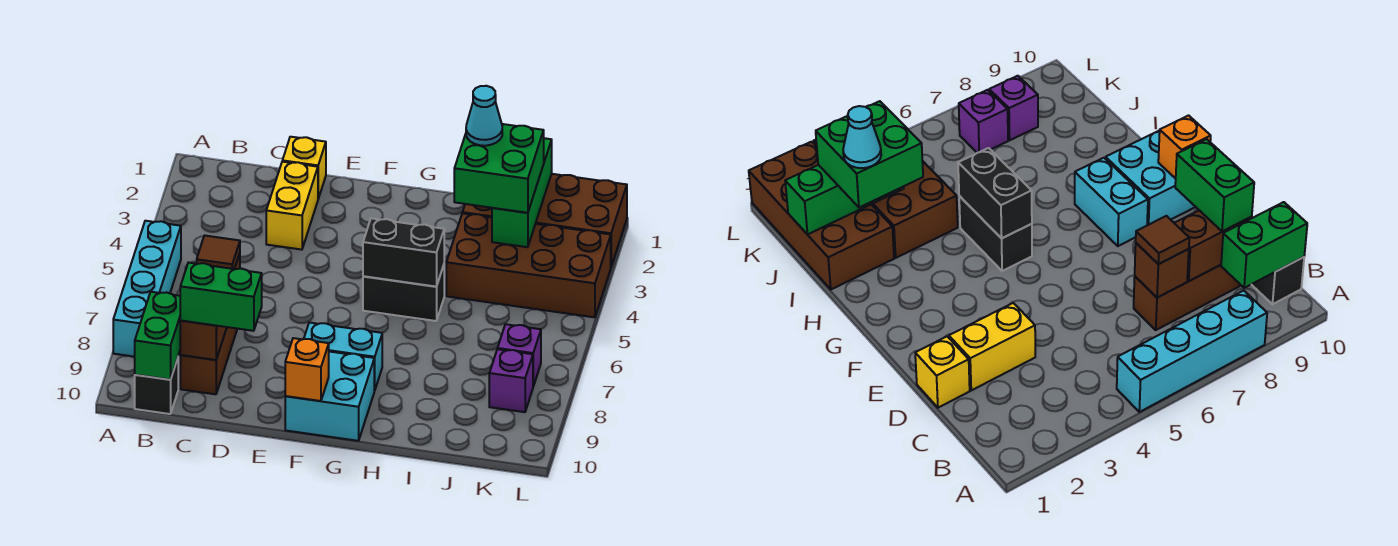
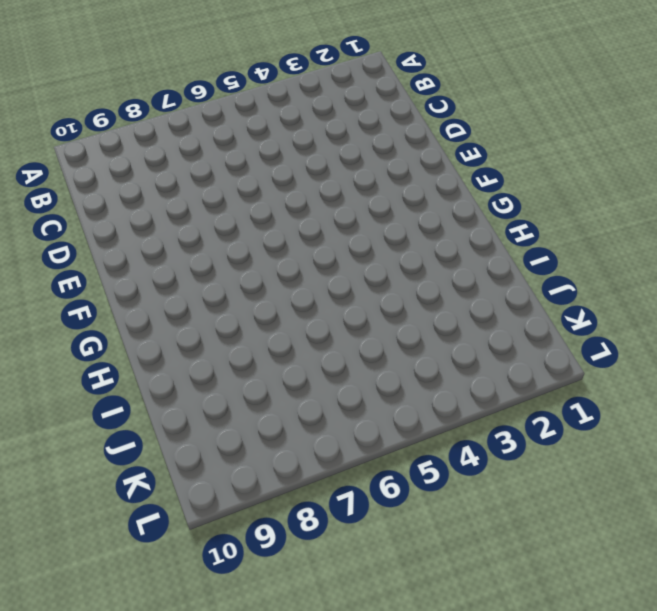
none -> cyan 1x4 brick [113,221,181,357]
none -> black 1x1 brick [135,358,178,414]
none -> brown 1x3 brick [180,327,237,394]

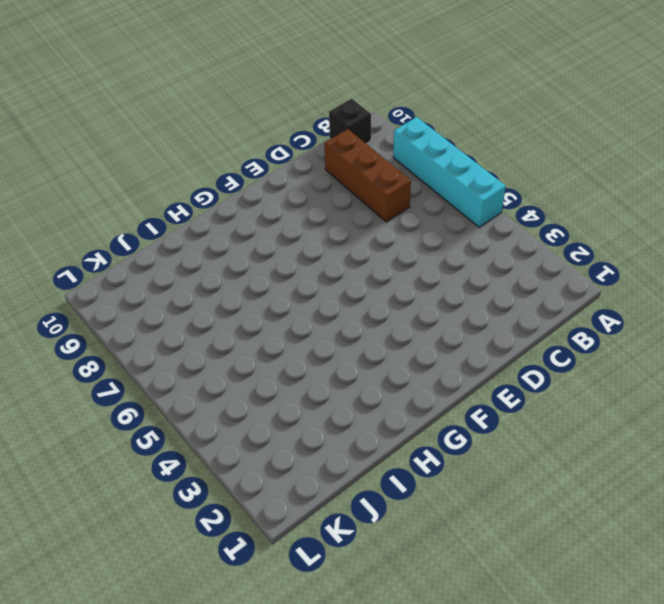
none -> yellow 1x1 brick [282,137,326,199]
none -> yellow 1x2 brick [266,162,318,250]
none -> cyan 1x2 brick [304,323,382,390]

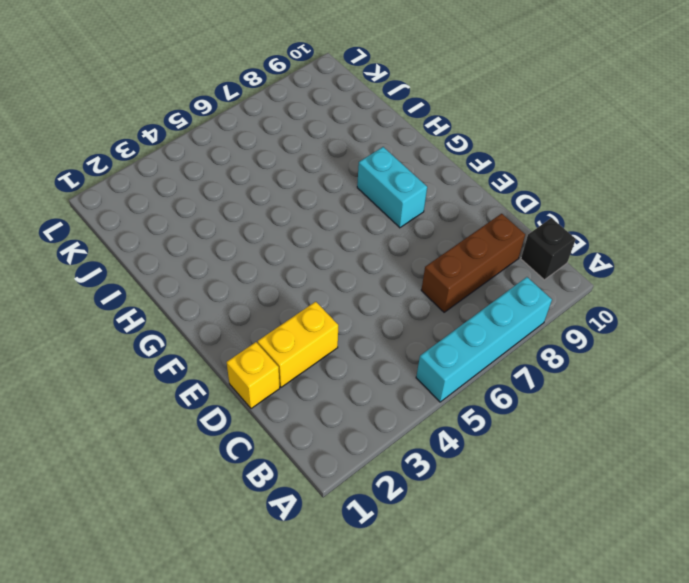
none -> cyan 2x2 brick [285,352,375,441]
none -> black 1x2 brick [363,265,444,321]
none -> brown 2x4 brick [463,174,627,266]

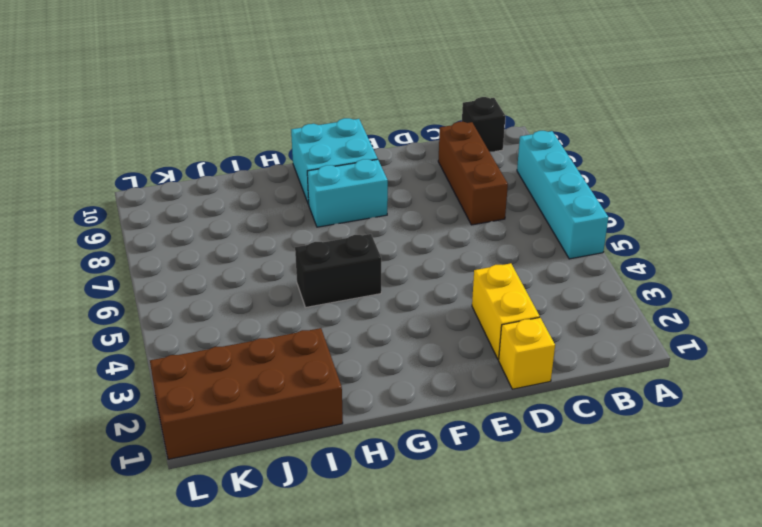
none -> brown 2x4 brick [446,213,611,317]
none -> purple 1x1 brick [498,324,541,386]
none -> purple 1x1 brick [489,349,533,412]

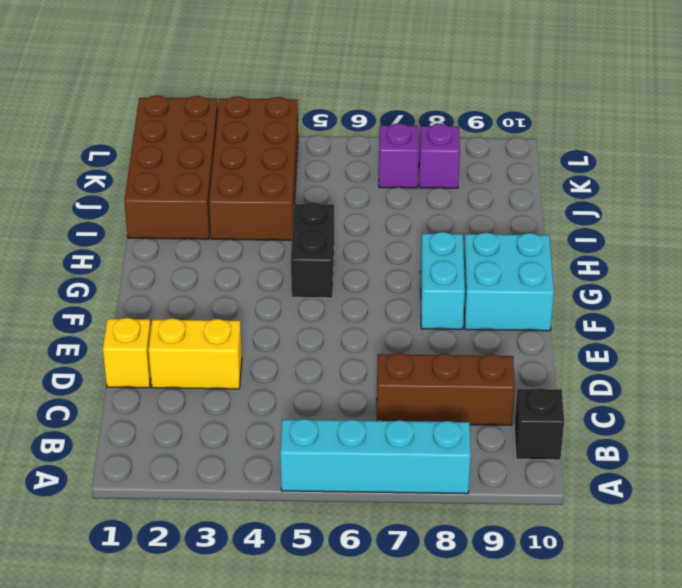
none -> green 1x2 brick [135,292,181,380]
none -> brown 1x1 brick [1135,243,1189,298]
none -> brown 1x2 brick [180,321,227,360]

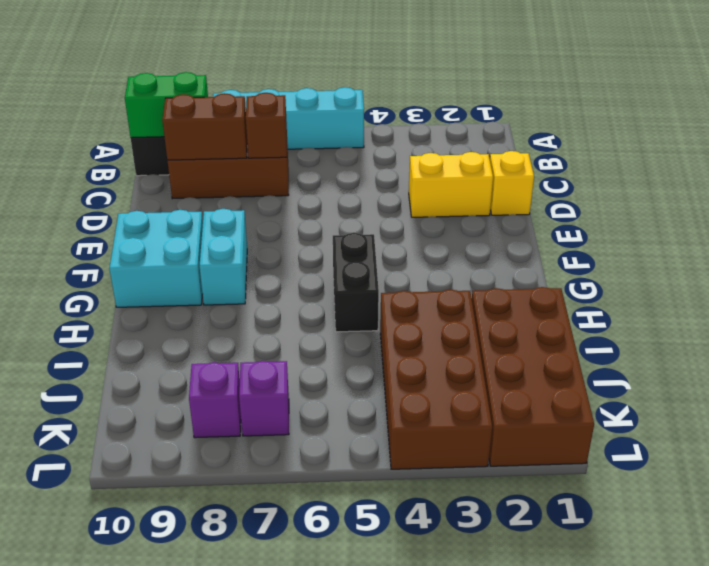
none -> orange 1x1 brick [285,338,329,401]
none -> black 1x2 brick [363,218,444,287]
none -> green 1x3 brick [492,138,552,247]

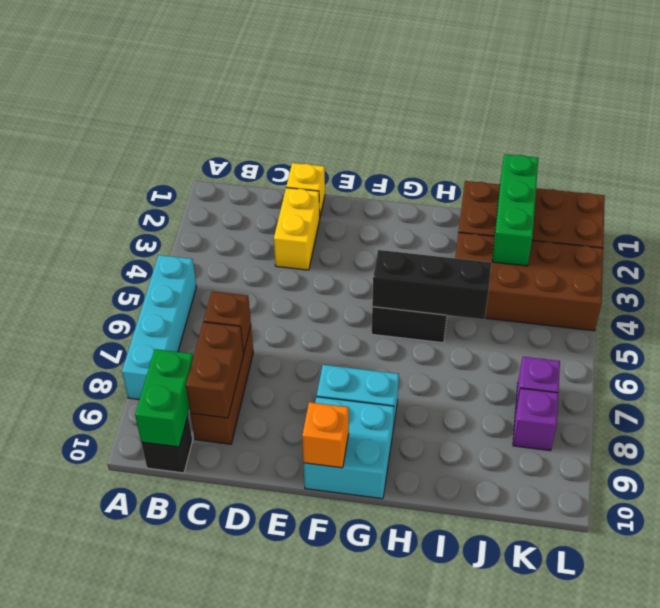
black 1x3 brick [372,250,491,319] -> black 1x2 brick [363,218,444,287]
none -> brown 1x1 tile [197,235,240,269]
none -> green 1x2 brick [180,263,262,331]
none -> green 2x2 brick [454,124,544,213]

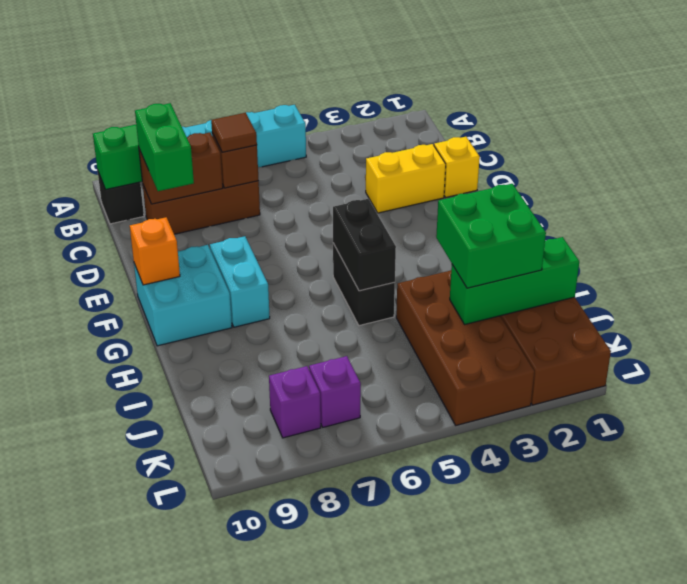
none -> cyan 1x1 cone [466,86,502,146]

